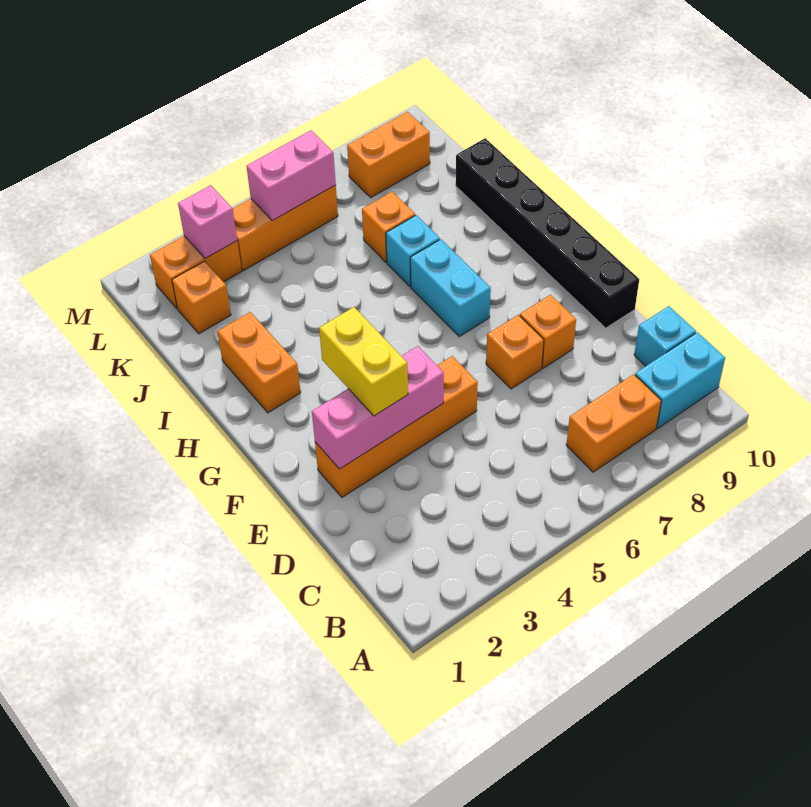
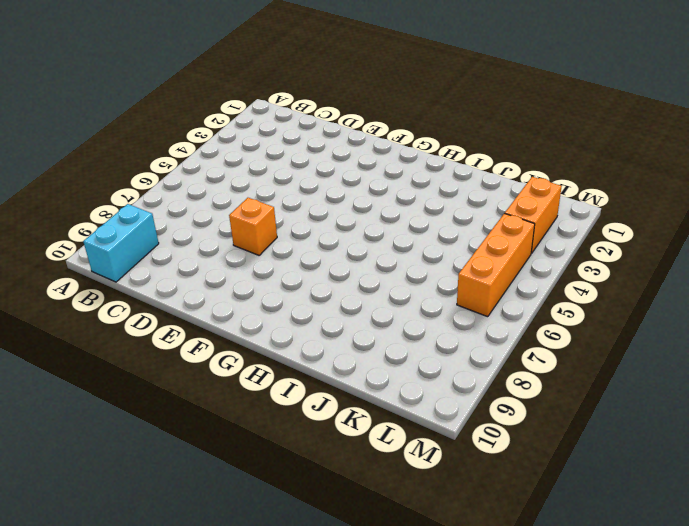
none -> orange 1x2 brick [566,374,661,472]
none -> cyan 1x1 brick [634,306,696,366]
none -> orange 1x4 brick [315,356,478,497]

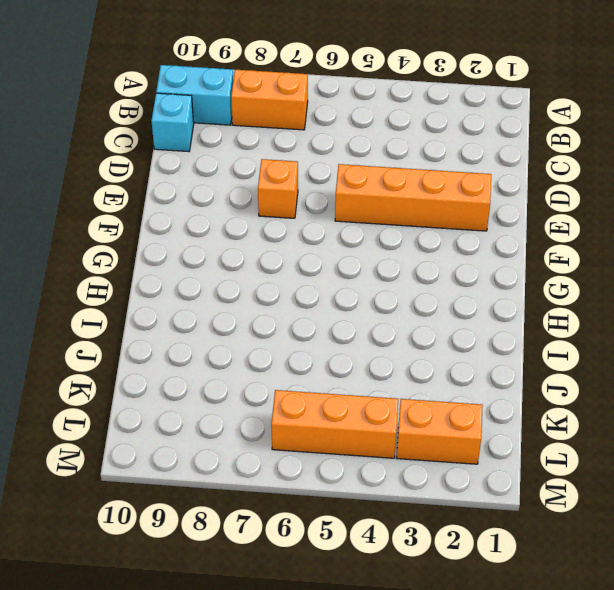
none -> orange 1x1 brick [520,295,576,368]
none -> black 1x6 brick [456,138,639,328]
none -> cyan 1x2 brick [410,239,491,336]

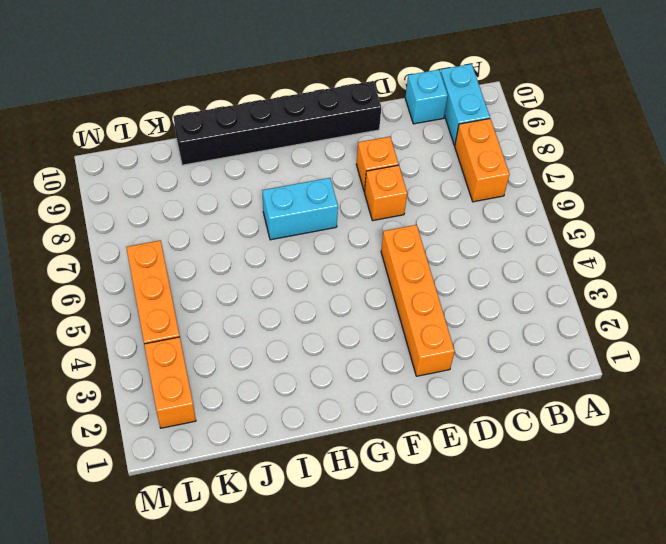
none -> orange 1x2 brick [217,312,301,413]
none -> cyan 1x1 brick [386,215,440,286]
none -> orange 1x1 brick [362,192,415,262]

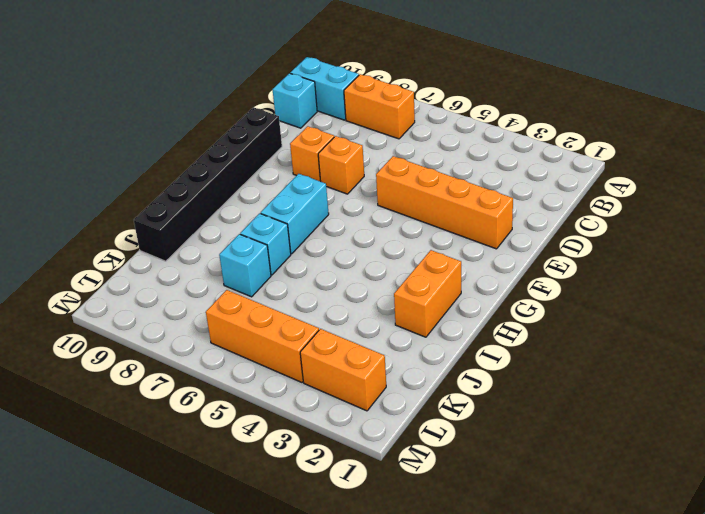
cyan 1x1 brick [219,234,271,297] -> orange 1x1 brick [362,192,415,262]
none -> orange 1x1 brick [172,261,231,334]
none -> orange 1x2 brick [347,112,430,197]
none -> pink 1x3 brick [312,346,444,469]

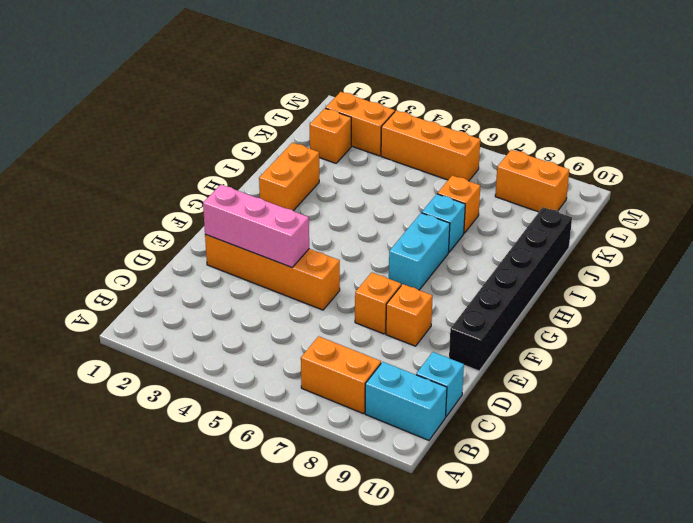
none -> pink 1x1 brick [178,185,237,259]
none -> pink 1x2 brick [247,130,336,221]
none -> yellow 1x2 brick [319,307,408,416]

